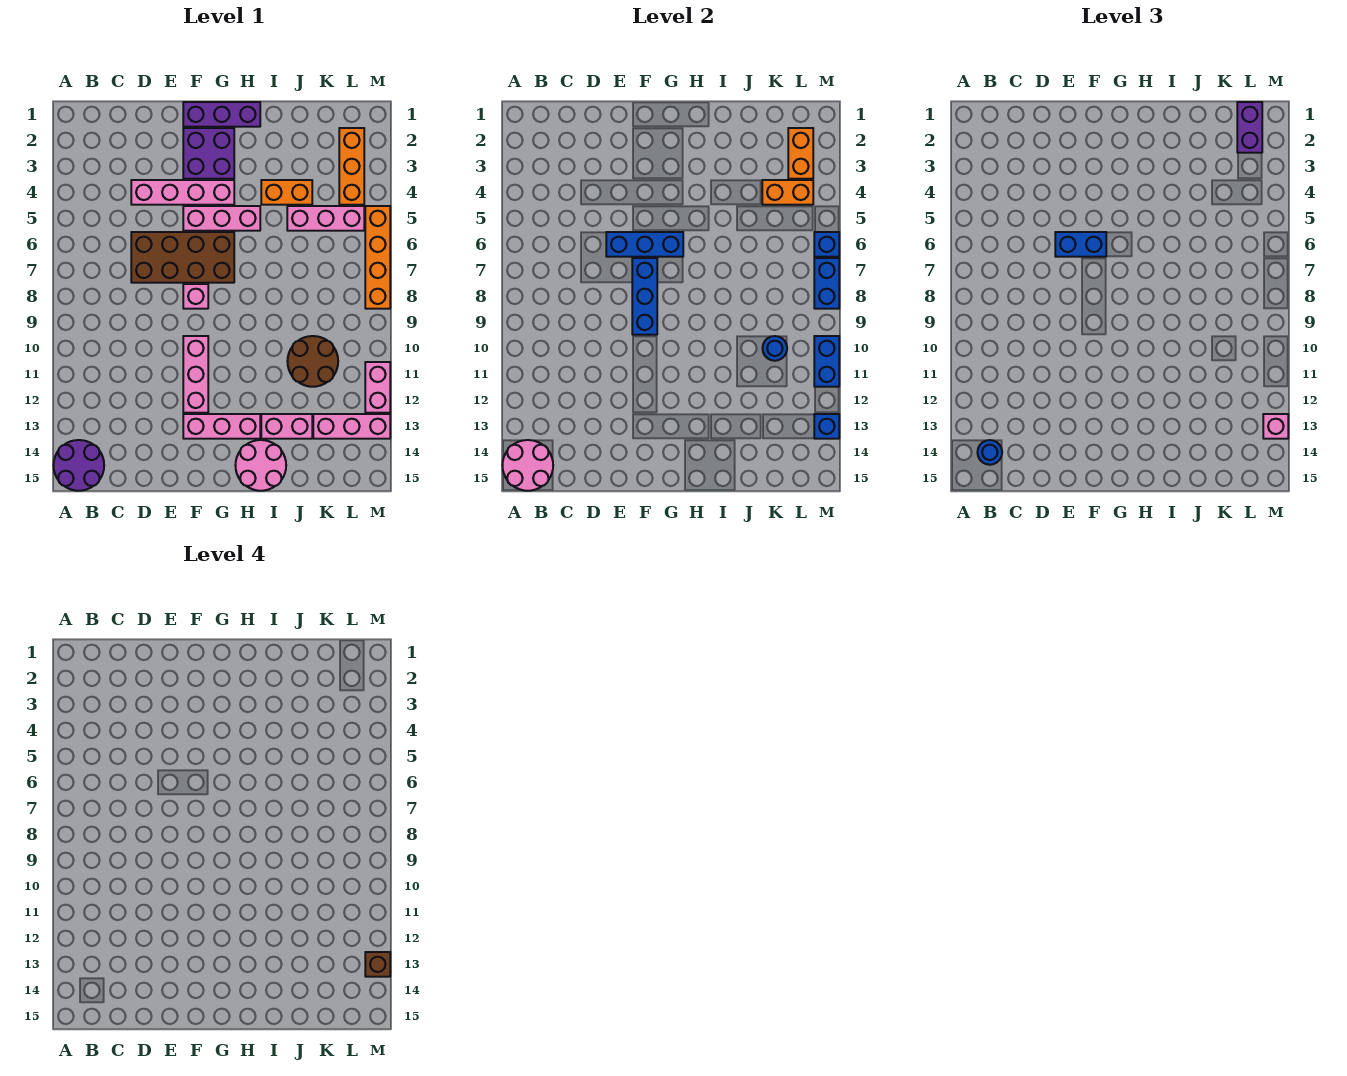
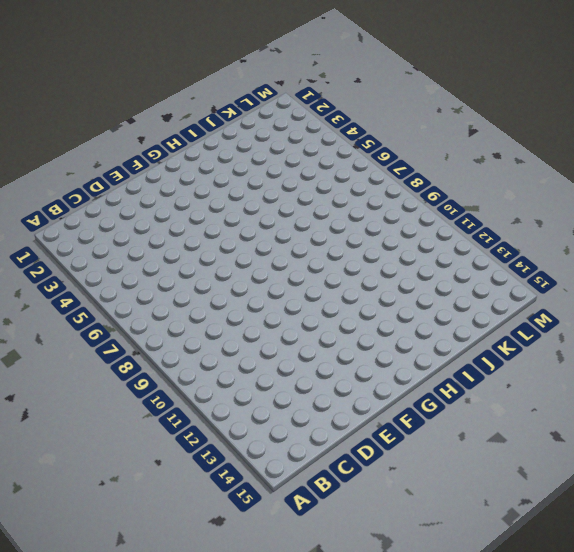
none -> purple 2x2 round brick [53,440,104,491]
none -> pink 1x4 brick [131,180,234,205]
none -> brown 2x4 brick [131,232,234,283]
none -> purple 1x3 brick [183,102,260,127]

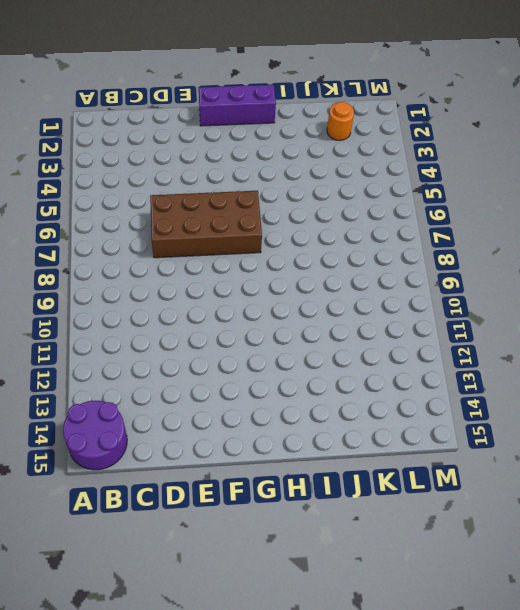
orange 1x1 round brick [327,102,354,140] -> none
none -> pink 1x4 brick [131,180,234,205]
none -> purple 2x2 brick [183,128,234,179]
none -> pink 1x3 brick [183,206,260,231]
none -> pink 1x1 brick [183,284,208,309]

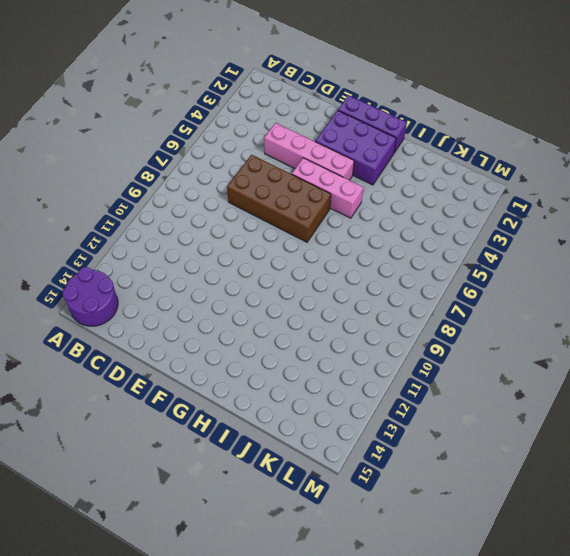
purple 2x3 brick [315,110,396,185] -> purple 2x2 brick [183,128,234,179]
none -> pink 1x1 brick [183,284,208,309]
none -> pink 1x3 brick [183,336,208,413]
none -> pink 1x3 brick [183,414,260,439]
none -> pink 2x2 round brick [235,440,286,491]

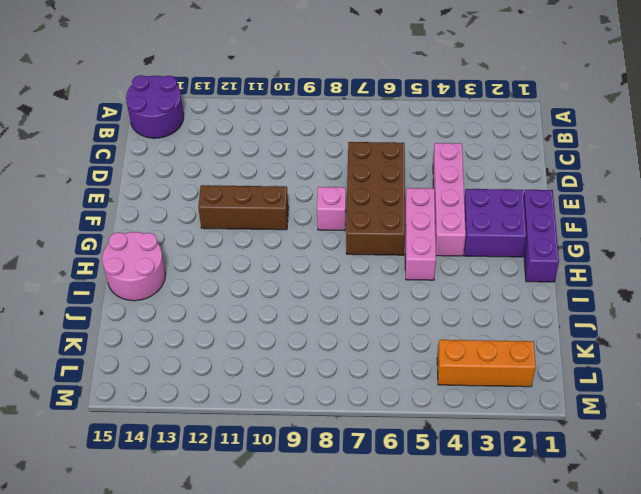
brown 1x3 brick [198,185,288,230] -> pink 1x3 brick [183,336,208,413]
none -> pink 1x3 brick [183,414,260,439]
none -> orange 1x2 brick [261,180,312,205]
none -> pink 1x2 brick [261,414,312,439]
none -> pink 1x3 brick [287,206,364,231]

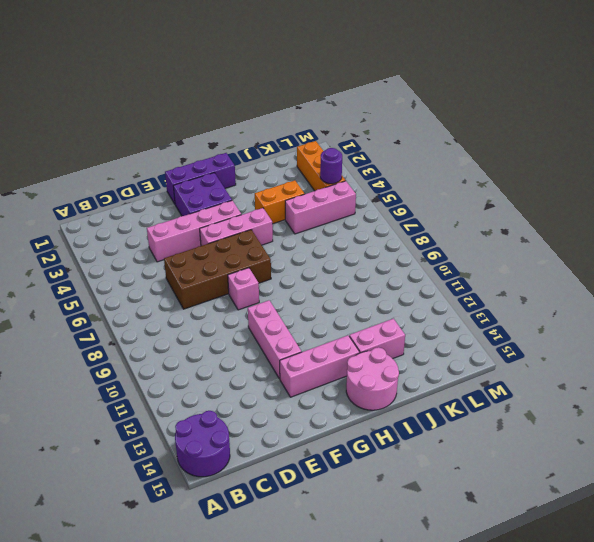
purple 1x1 round brick [320,148,342,184] -> orange 1x2 brick [762,180,813,205]
none -> brown 2x2 round brick [287,336,338,387]
none -> pink 1x3 brick [313,414,390,439]
none -> orange 1x4 brick [365,206,390,309]
none -> pink 1x2 brick [365,362,390,413]

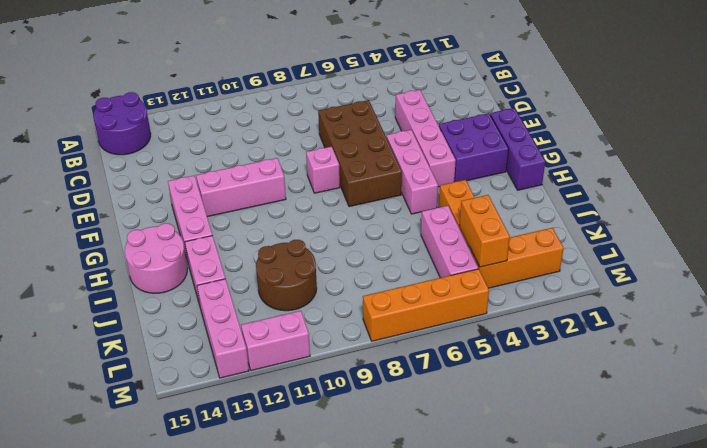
none -> pink 2x2 round brick [502,440,553,491]
none -> blue 1x3 brick [606,232,683,257]
none -> blue 1x3 brick [632,258,657,335]
none -> blue 1x1 round brick [763,336,787,361]

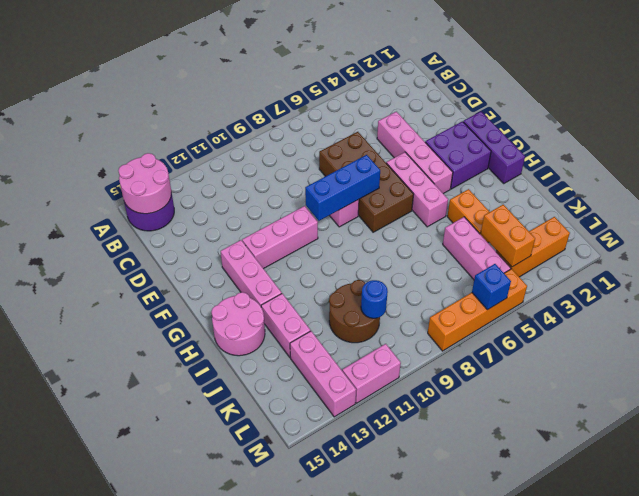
none -> blue 1x3 brick [606,232,683,257]
none -> orange 1x2 brick [788,128,813,179]
none -> blue 1x2 brick [814,258,839,309]
none -> blue 1x2 brick [814,336,839,387]

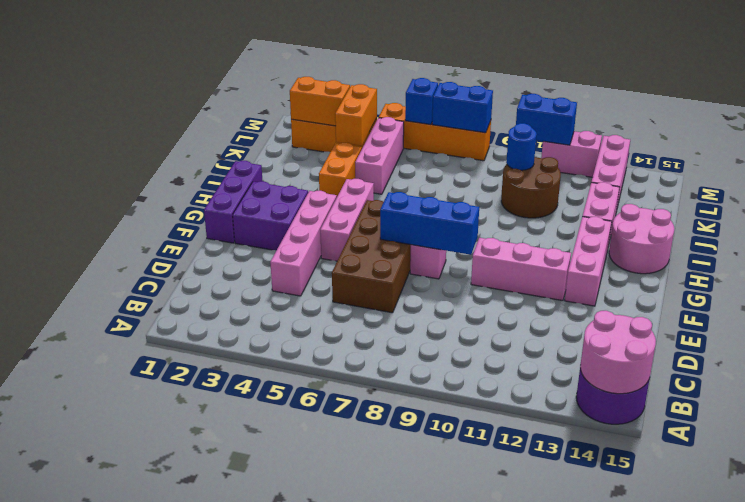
none -> blue 1x3 brick [606,232,683,257]
none -> blue 1x1 brick [814,414,839,439]
none -> blue 1x1 round brick [978,440,1002,465]
none -> blue 1x2 brick [1055,232,1106,257]

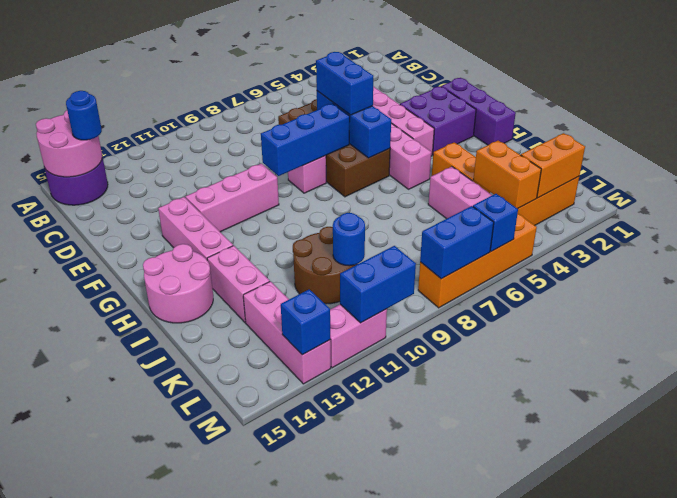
none -> purple 1x2 brick [1237,102,1262,153]
none -> pink 1x1 brick [1263,414,1288,439]
none -> brown 1x1 brick [365,952,390,977]

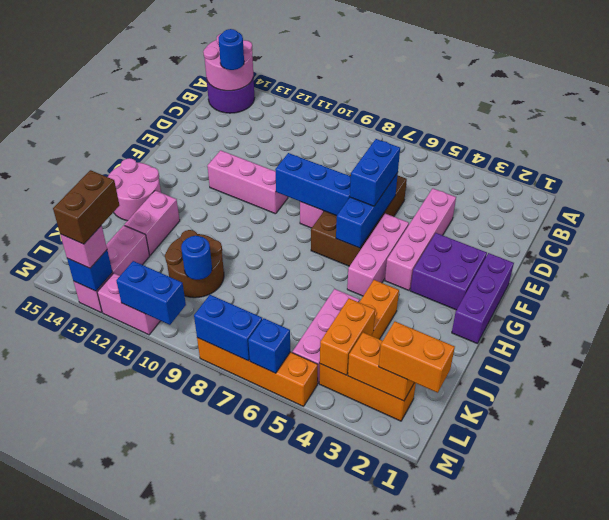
orange 1x2 brick [379,322,455,393] -> purple 1x2 brick [1237,102,1262,153]
brown 1x2 brick [53,170,119,244] -> brown 1x1 brick [365,952,390,977]
none -> pink 1x3 brick [183,414,260,439]

